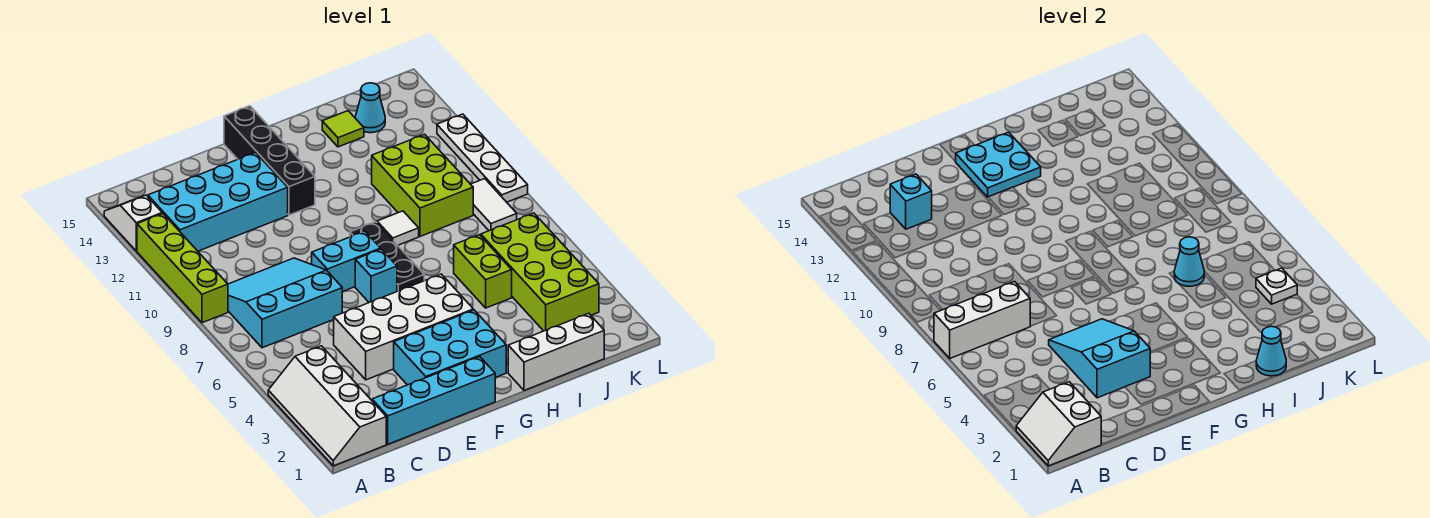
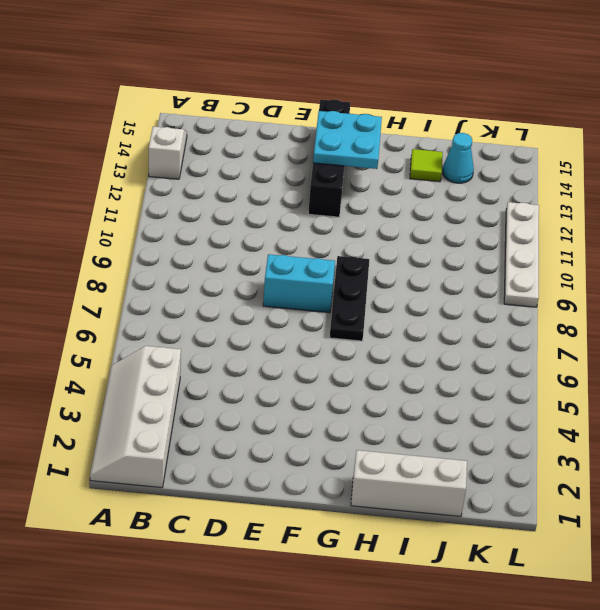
none -> lime 1x4 brick [137,213,228,323]
none -> cyan 3x3 slope [228,258,342,348]
none -> cyan 2x4 brick [148,153,288,251]

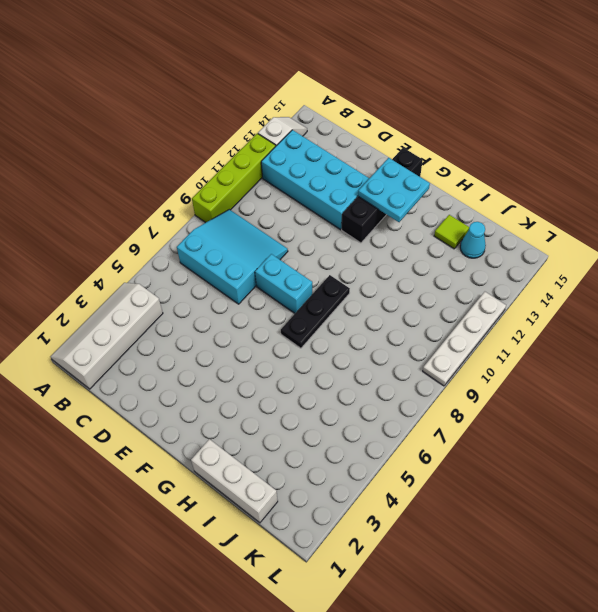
none -> cyan 1x4 brick [372,357,495,444]
none -> white 2x4 brick [334,274,473,380]
none -> cyan 2x3 brick [394,310,506,385]

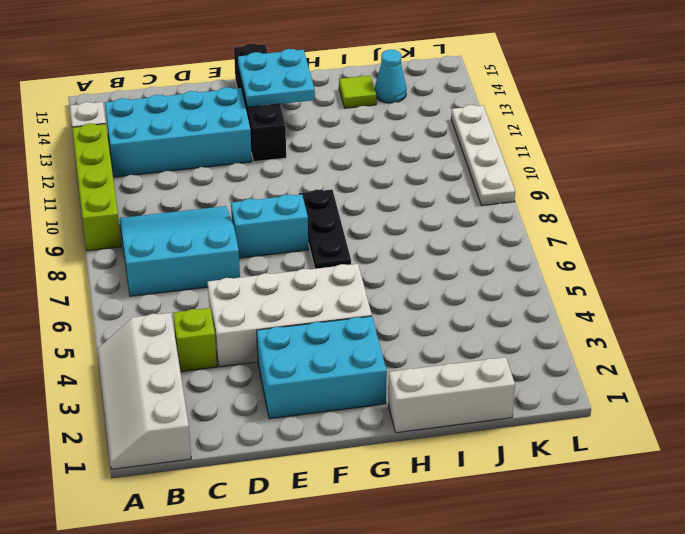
lime 1x1 brick [173,308,217,372] -> none
none -> cyan 1x4 brick [372,357,495,444]
none -> cyan 1x1 brick [355,249,397,302]
none -> white 1x1 tile [377,211,419,245]

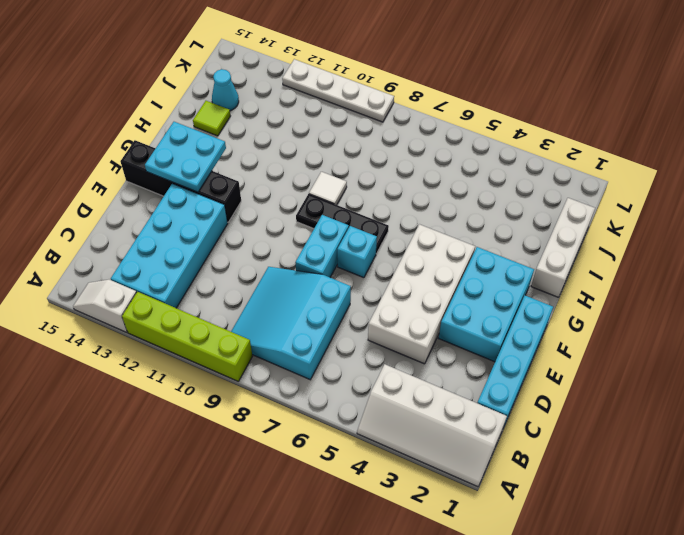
none -> lime 1x2 brick [454,235,512,308]
none -> lime 2x3 brick [372,134,473,236]
none -> lime 2x4 brick [481,213,599,331]

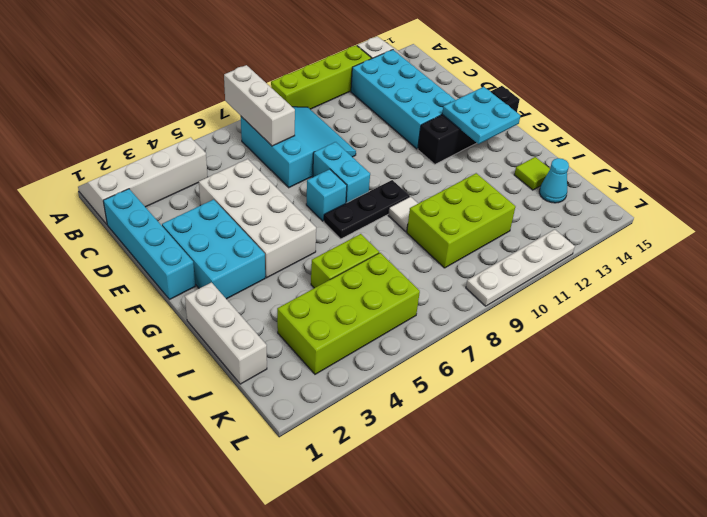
none -> white 1x2 tile [471,179,517,231]
none -> white 2x2 slope [1016,382,1101,466]
none -> cyan 1x1 brick [890,174,932,229]

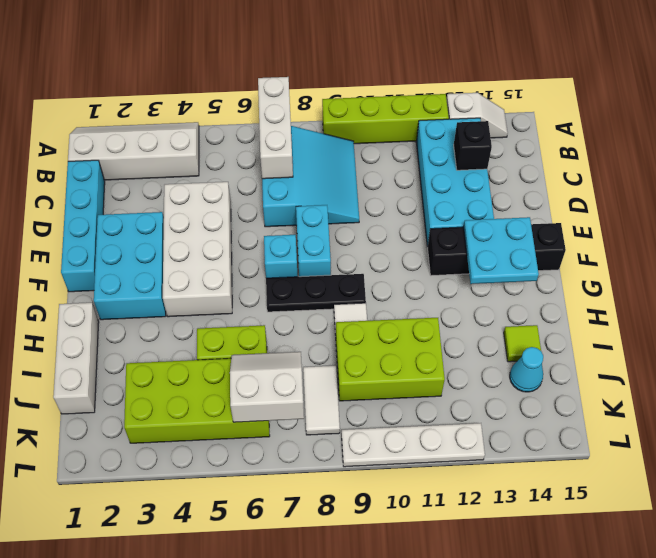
black 1x1 brick [454,121,492,170] -> cyan 1x1 brick [890,174,932,229]
white 2x2 slope [230,352,304,422] -> white 2x2 slope moved to [1016,382,1101,466]
white 1x2 tile [303,366,340,435] -> white 1x2 tile turned to [471,179,517,231]
none -> cyan 2x3 slope [1049,319,1150,398]
none -> cyan 1x1 cone [1256,326,1286,376]
none -> cyan 1x1 cone [1174,237,1204,286]

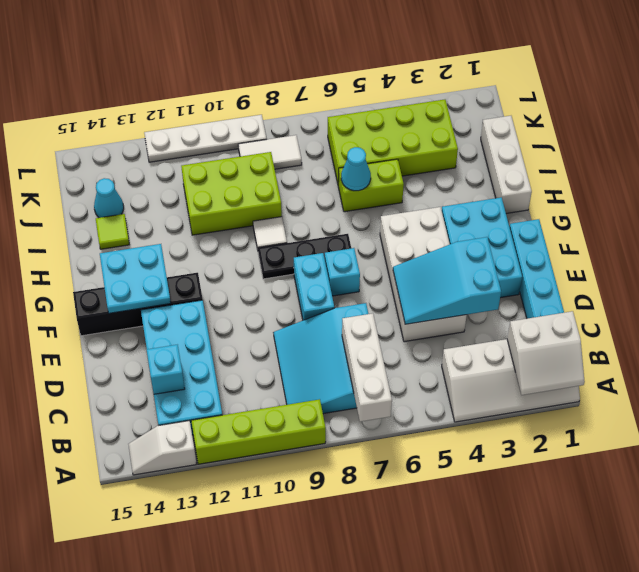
none -> cyan 1x1 cone [1256,326,1286,376]
none -> white 1x1 plate [1256,268,1297,304]

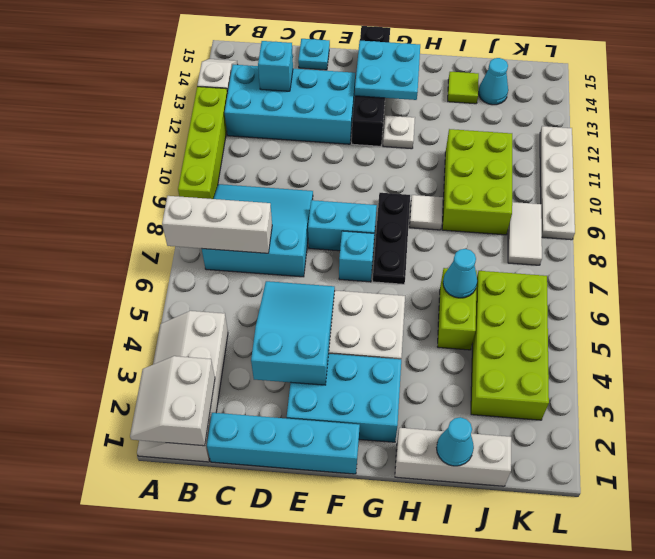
cyan 1x1 plate [298,39,330,70] -> none
white 1x1 plate [383,115,415,149] -> white 1x1 plate moved to [1256,268,1297,304]

